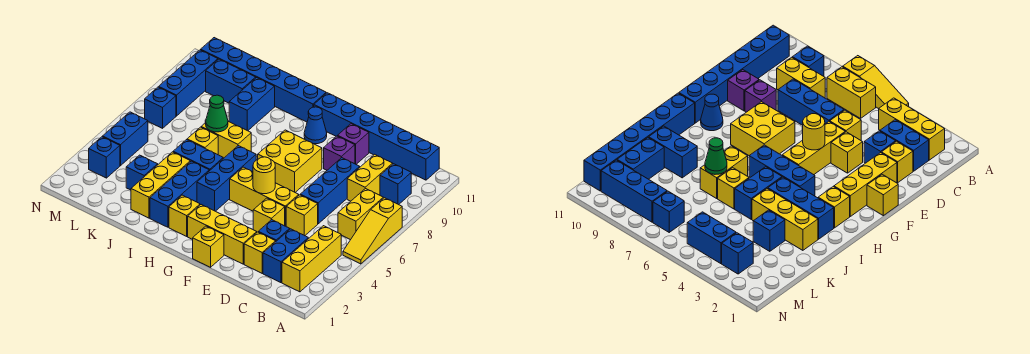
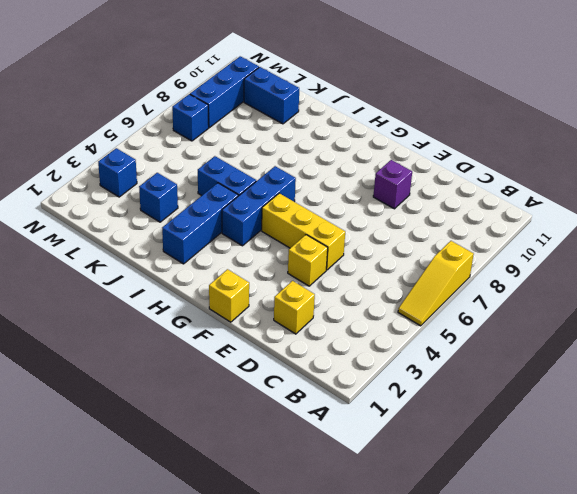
none -> yellow 1x3 brick [282,226,341,292]
none -> yellow 1x2 brick [338,188,383,240]
none -> blue 1x1 brick [380,164,411,205]
none -> blue 1x6 brick [314,93,439,180]

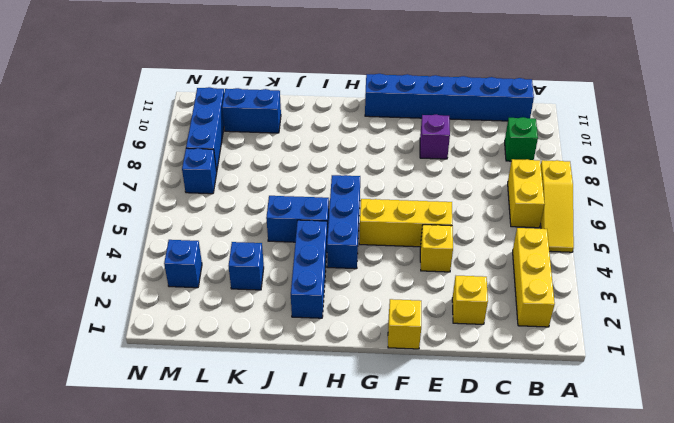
green 1x1 brick [505,117,538,161] -> blue 1x1 brick [380,164,411,205]
none -> blue 1x2 brick [263,229,308,283]
none -> yellow 1x2 brick [347,154,393,201]
none -> blue 1x1 brick [259,220,290,241]
none -> yellow 1x1 brick [286,195,318,236]

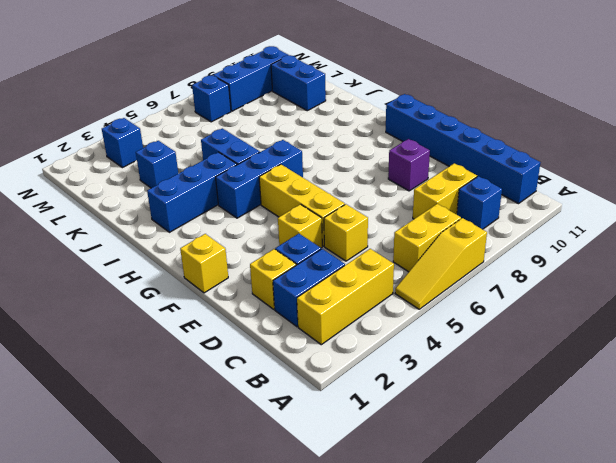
none -> blue 1x3 brick [300,158,360,224]
none -> yellow 1x3 brick [188,205,257,264]
none -> purple 1x1 brick [338,124,369,164]
none -> yellow 2x2 brick [258,130,322,192]

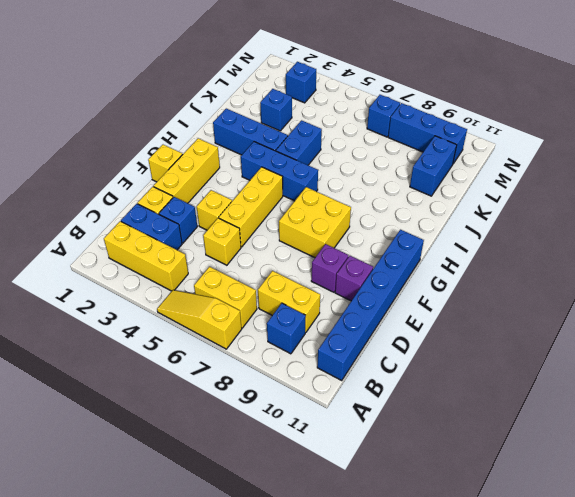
none -> blue 1x3 brick [300,158,360,224]
none -> blue 1x1 cone [304,107,327,144]
none -> yellow 1x1 brick [169,195,200,236]
none -> blue 1x6 brick [201,38,326,122]

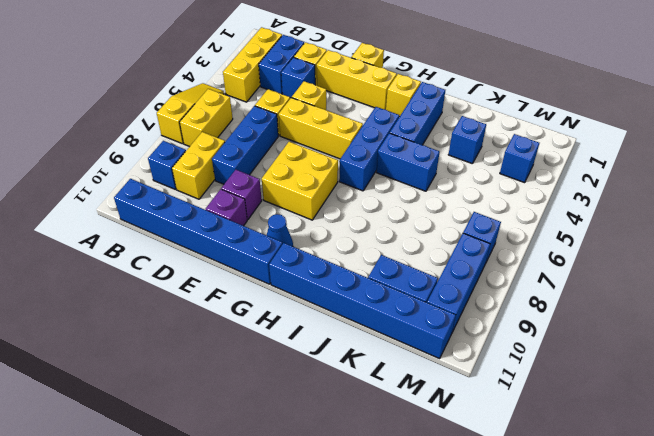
none -> yellow 1x2 brick [201,121,251,158]
none -> yellow 1x3 brick [131,152,190,218]
none -> yellow 1x1 brick [187,127,218,155]
none -> blue 1x2 brick [229,78,275,131]

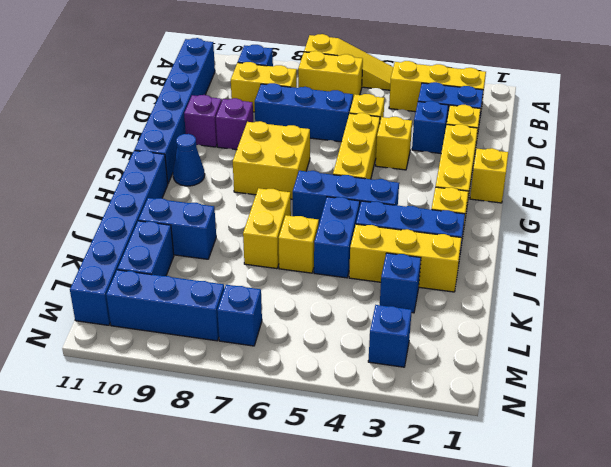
none -> blue 1x2 brick [103,112,148,166]
none -> yellow 1x1 round brick [253,157,275,194]
none -> green 1x1 cone [205,95,228,132]

